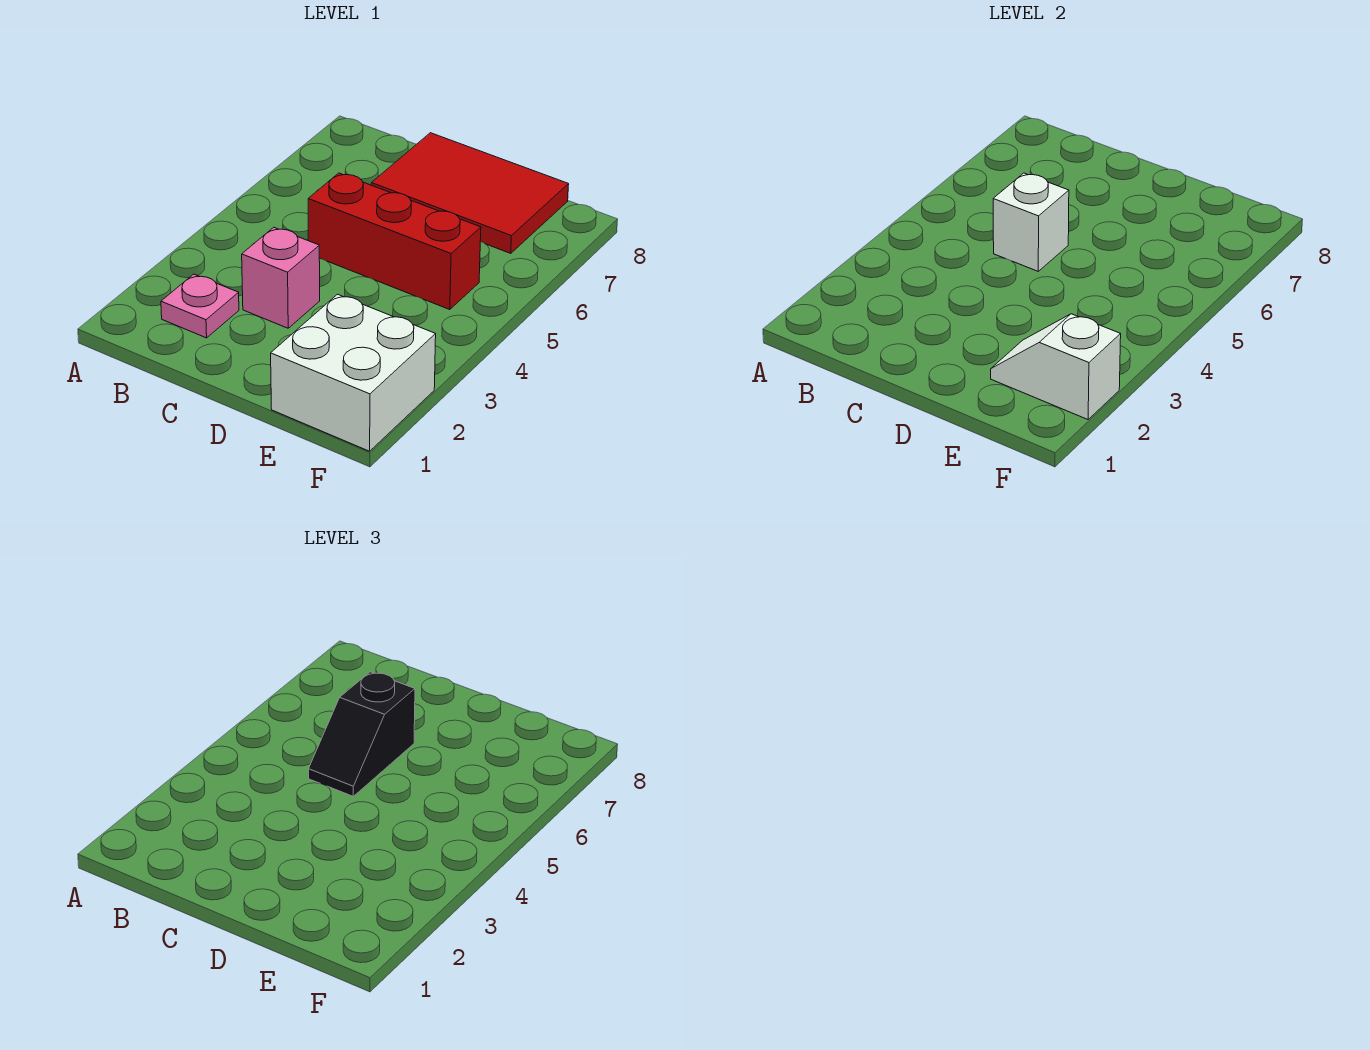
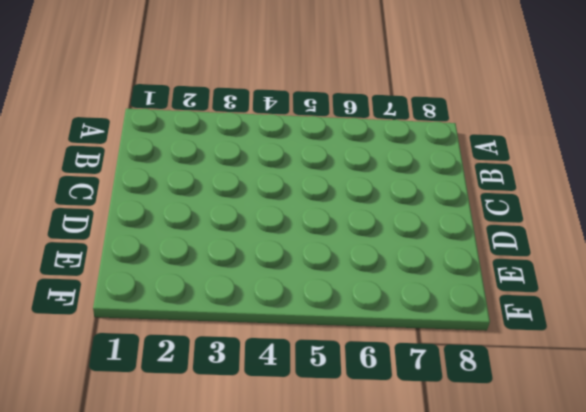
none -> pink 1x1 plate [161,274,239,338]
none -> pink 1x1 brick [242,227,320,328]

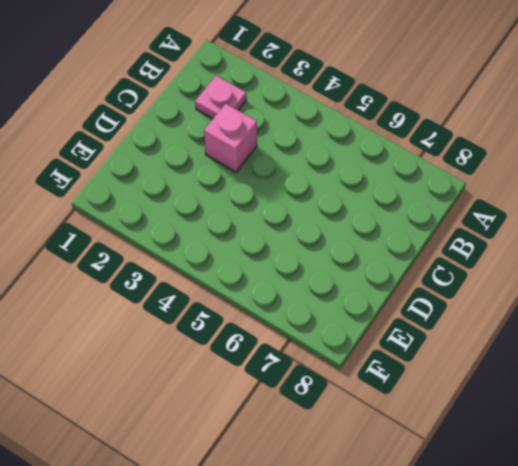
none -> red 1x3 brick [308,173,481,310]
none -> red 2x3 tile [371,133,569,254]

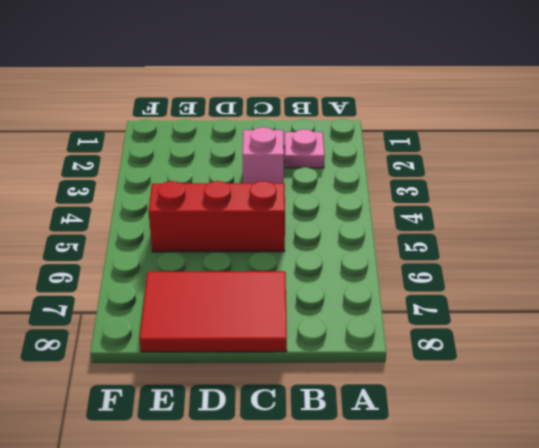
none -> white 2x2 brick [271,294,436,451]
none -> white 1x1 brick [993,173,1069,271]

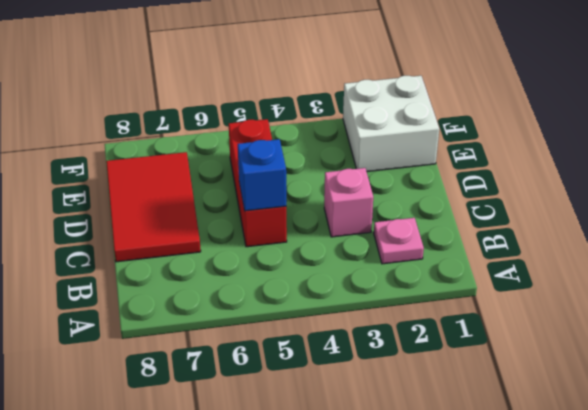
blue 1x1 brick [238,139,286,211] -> white 1x1 brick [993,173,1069,271]
none -> white 1x2 slope [991,314,1121,419]
none -> black 1x2 slope [309,672,415,796]

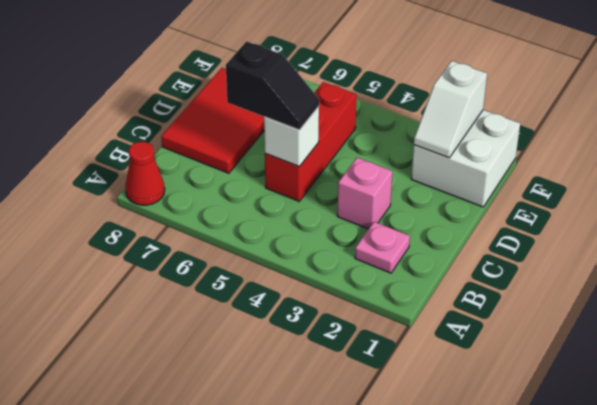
red 1x1 cone [125,142,165,205] -> none

